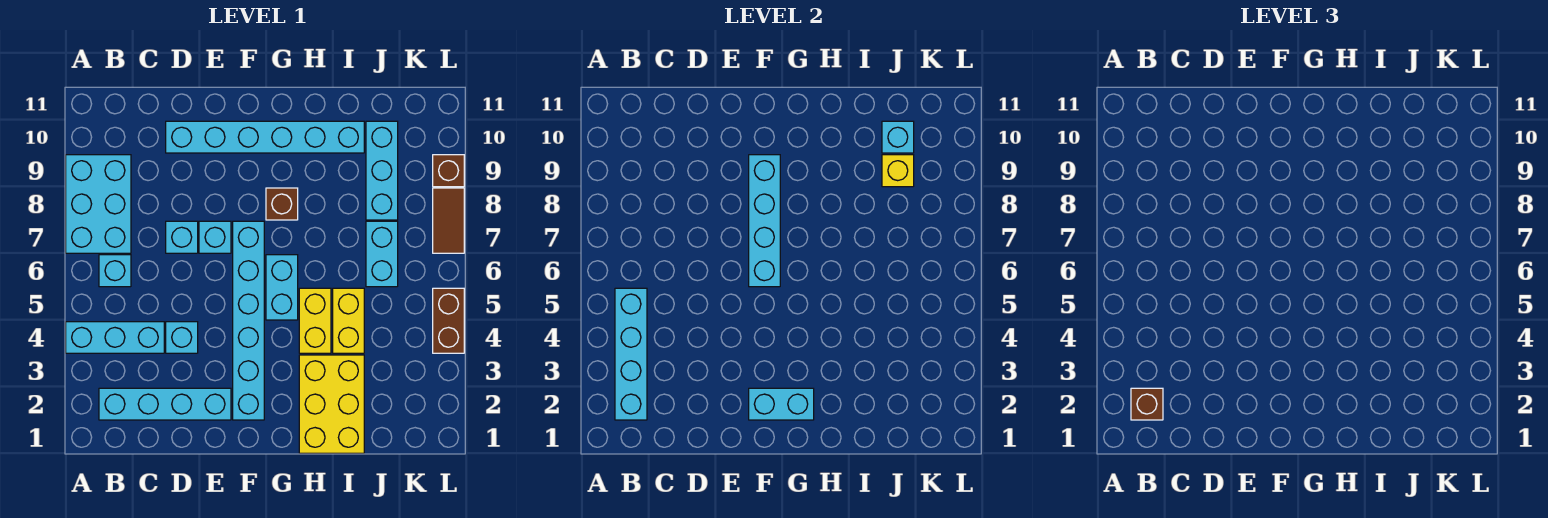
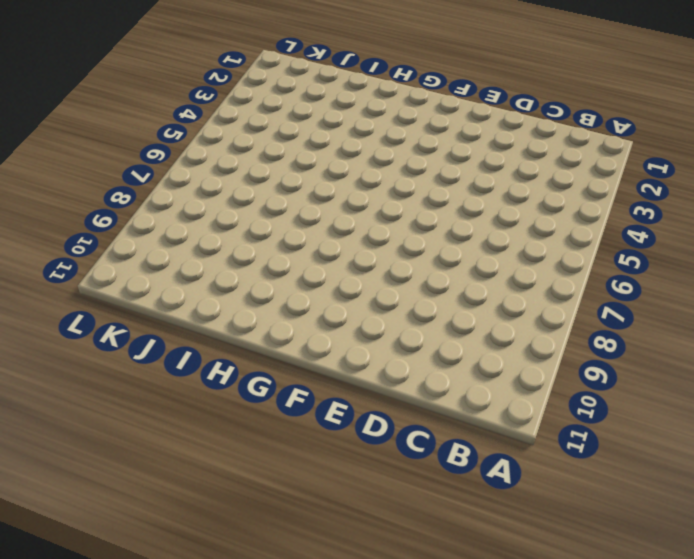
none -> cyan 1x3 brick [66,322,164,353]
none -> cyan 2x3 brick [66,155,131,253]
none -> cyan 1x4 brick [99,388,231,420]

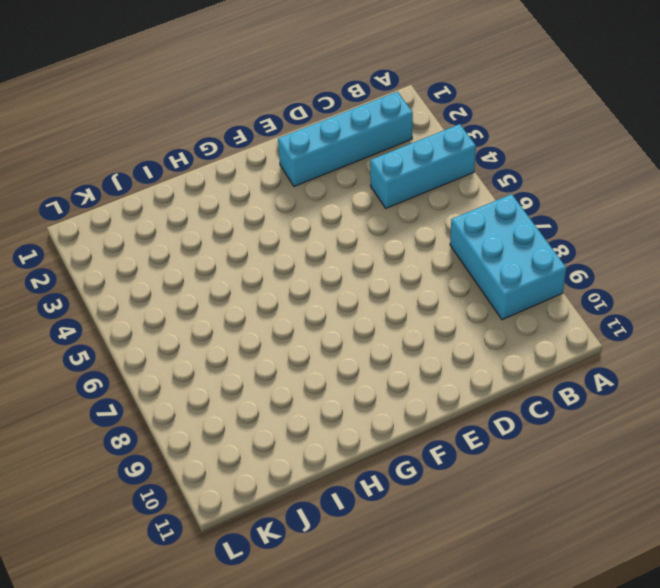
none -> cyan 1x1 brick [99,255,131,287]
none -> cyan 1x1 brick [166,322,198,353]
none -> cyan 1x1 brick [166,221,198,253]

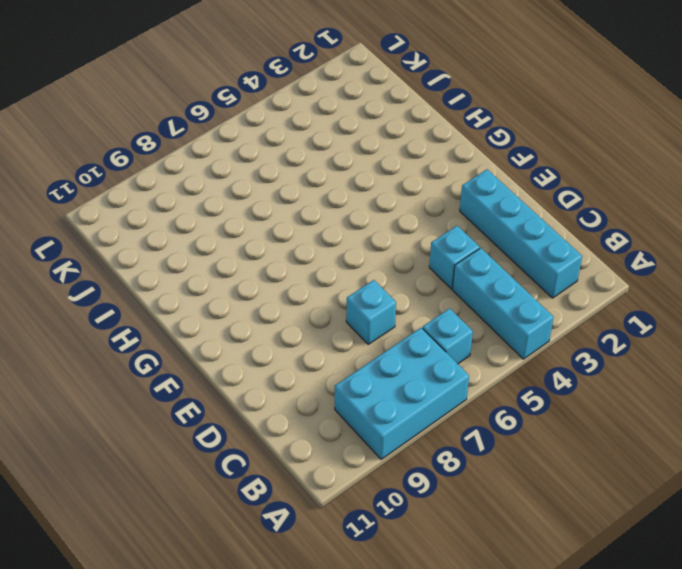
none -> cyan 1x6 brick [166,121,364,153]
none -> cyan 1x1 brick [199,221,231,253]
none -> cyan 1x6 brick [233,221,264,420]

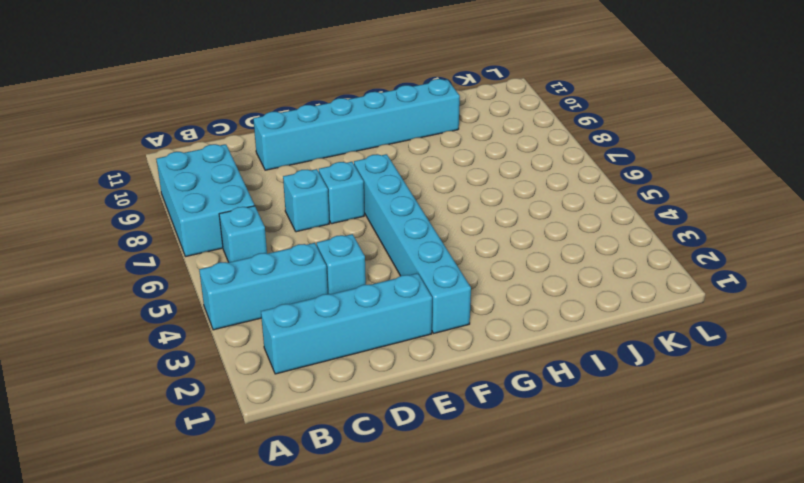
none -> cyan 1x2 brick [266,255,298,320]
none -> brown 1x1 brick [266,188,298,220]
none -> yellow 2x3 brick [299,355,364,453]

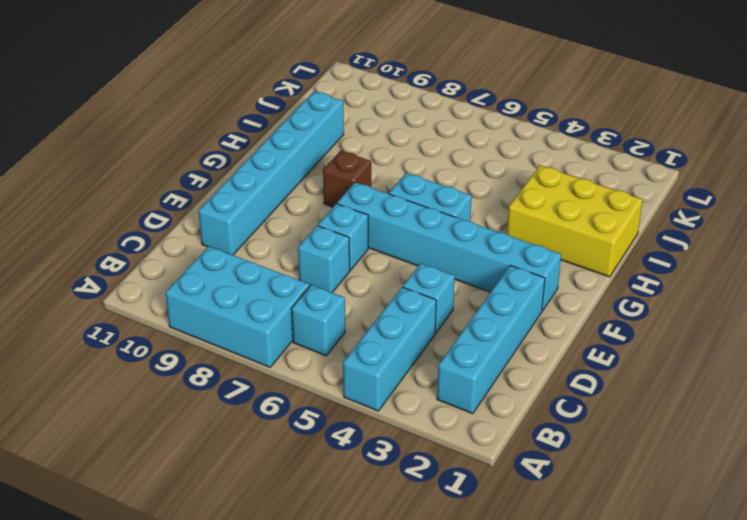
none -> yellow 1x2 brick [299,288,331,353]
none -> yellow 1x2 brick [333,288,364,353]
none -> cyan 1x2 brick [366,221,398,287]

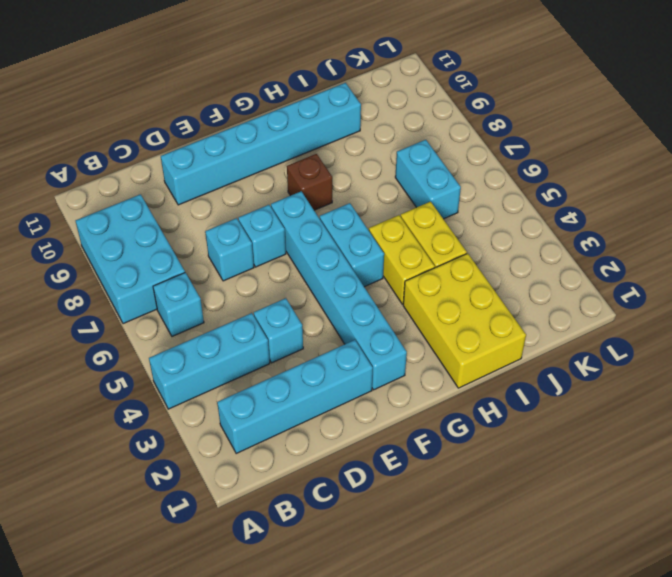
none -> cyan 1x3 brick [366,121,398,220]
none -> brown 1x2 brick [433,288,464,353]
none -> brown 1x2 tile [433,188,464,253]

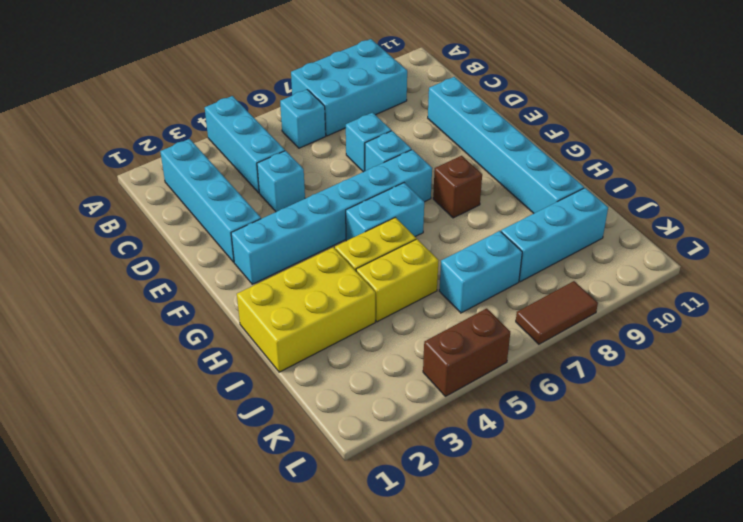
none -> brown 1x1 brick [433,155,464,187]
none -> cyan 1x4 brick [615,288,647,420]
none -> cyan 1x2 brick [749,388,814,420]

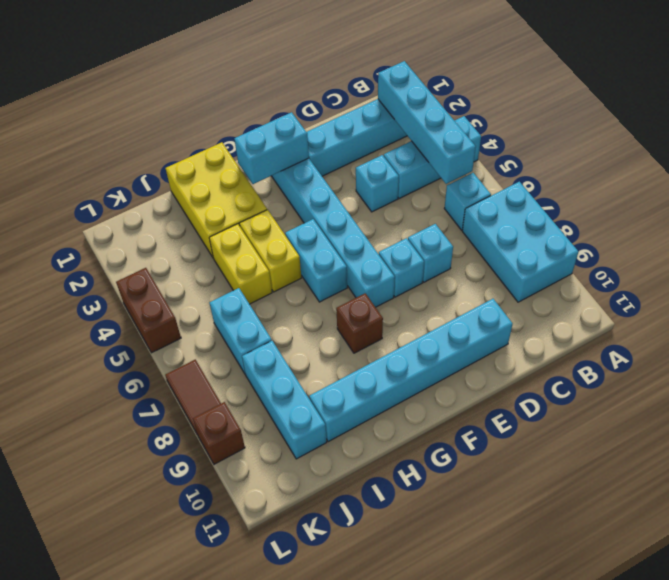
none -> cyan 1x4 brick [749,155,780,287]
none -> yellow 1x1 brick [882,155,914,187]
none -> cyan 1x1 brick [882,121,914,153]

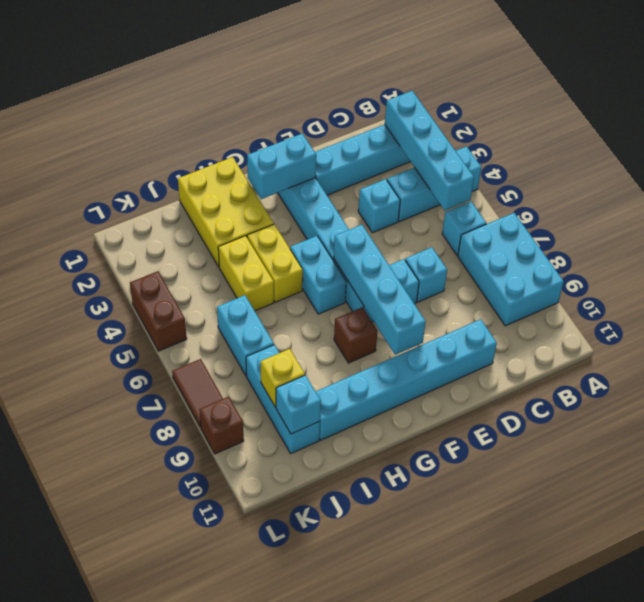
none -> brown 1x1 brick [1131,388,1163,420]

